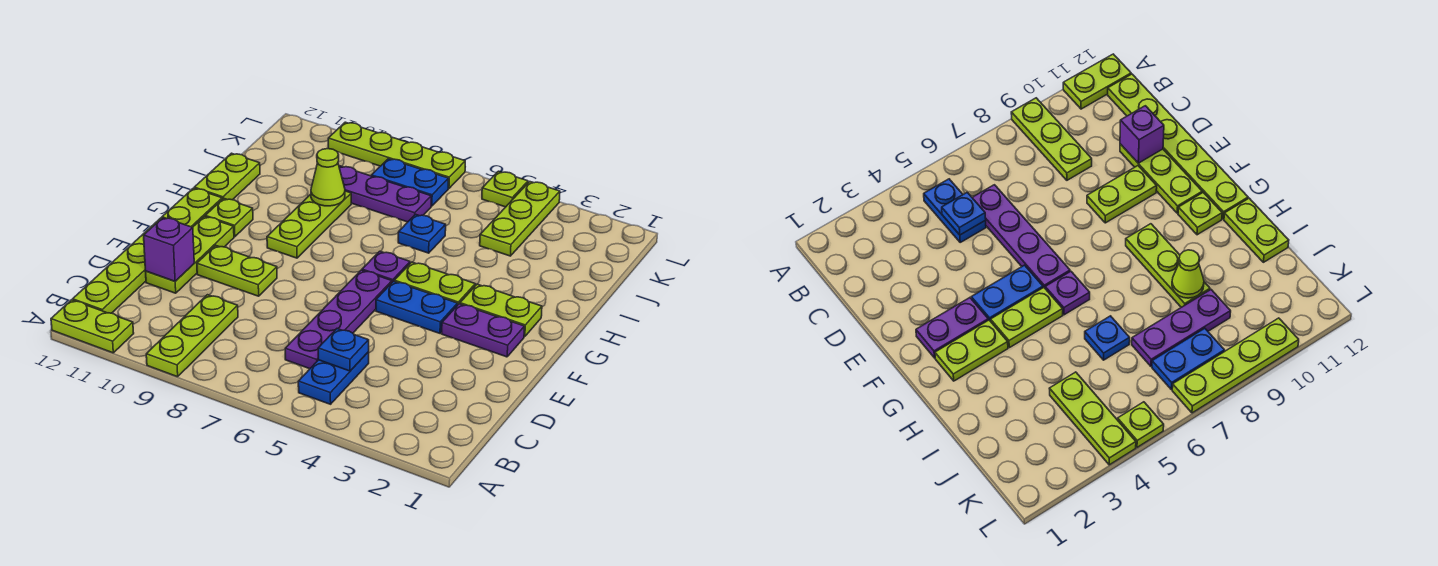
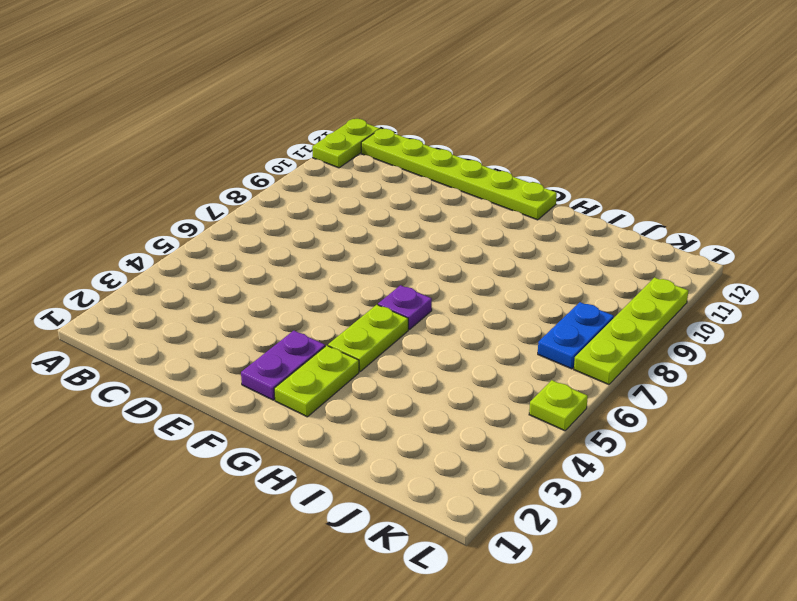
none -> lime 1x3 plate [146,295,238,377]
none -> blue 1x2 plate [298,352,369,404]
none -> purple 1x4 plate [285,270,392,369]

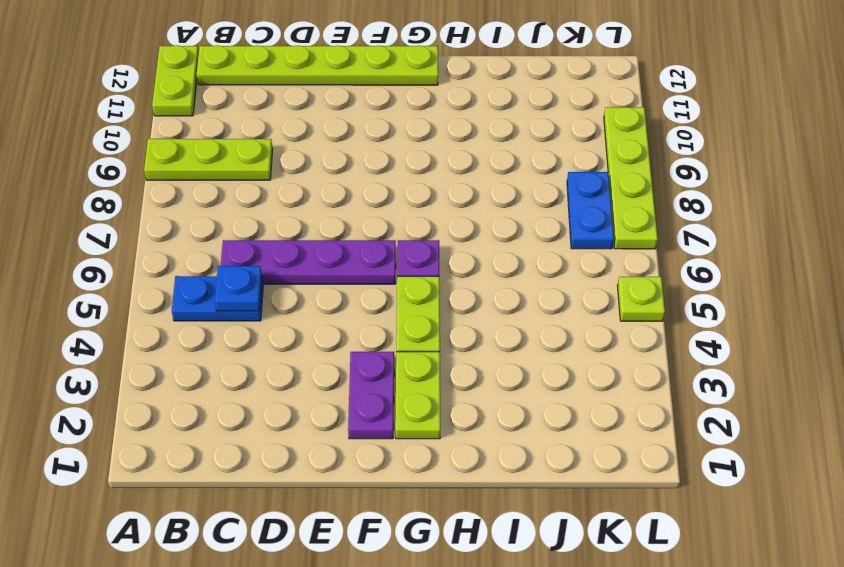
none -> lime 1x3 plate [146,216,234,293]
none -> lime 1x2 plate [197,245,277,296]
none -> blue 1x2 plate [376,281,458,333]

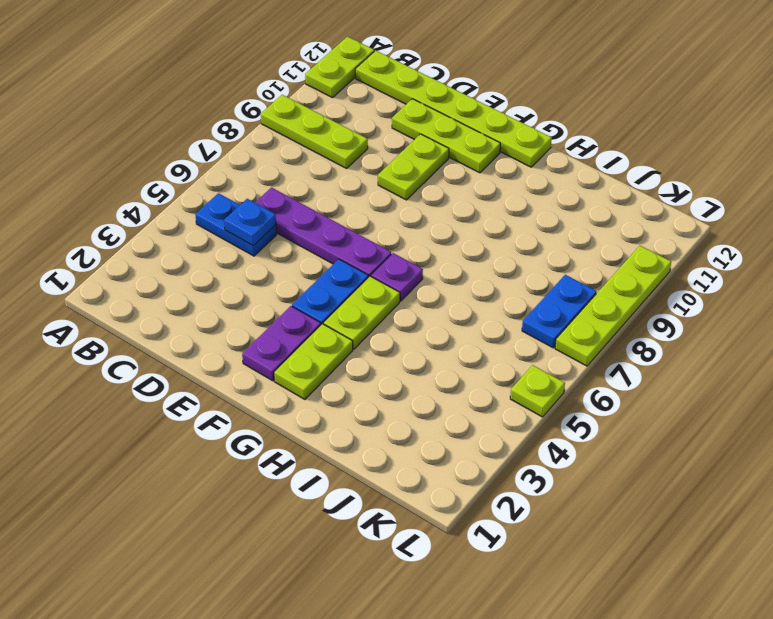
none -> lime 1x3 plate [267,191,351,258]
none -> lime 1x1 plate [205,198,253,237]
none -> lime 1x2 plate [194,153,260,200]

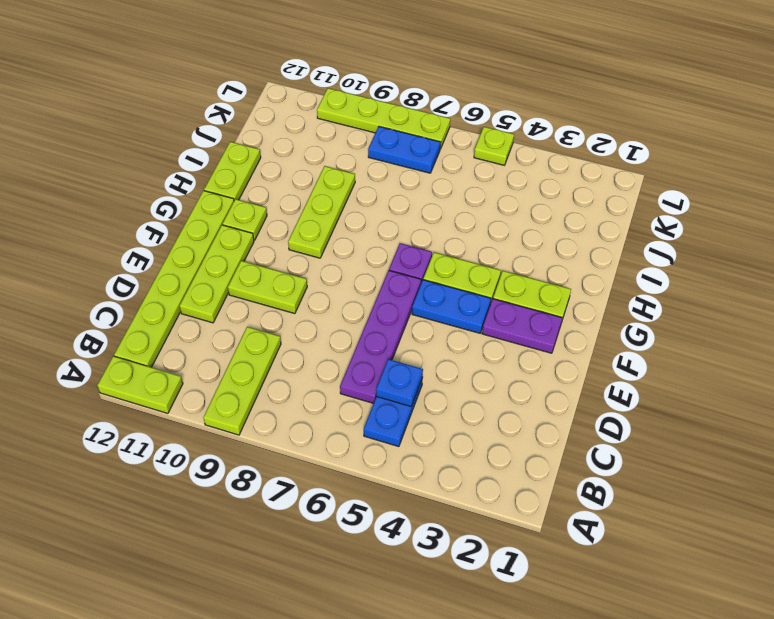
none -> blue 1x1 plate [398,214,446,253]
none -> lime 1x3 plate [480,182,560,256]
none -> purple 1x3 plate [339,166,431,222]

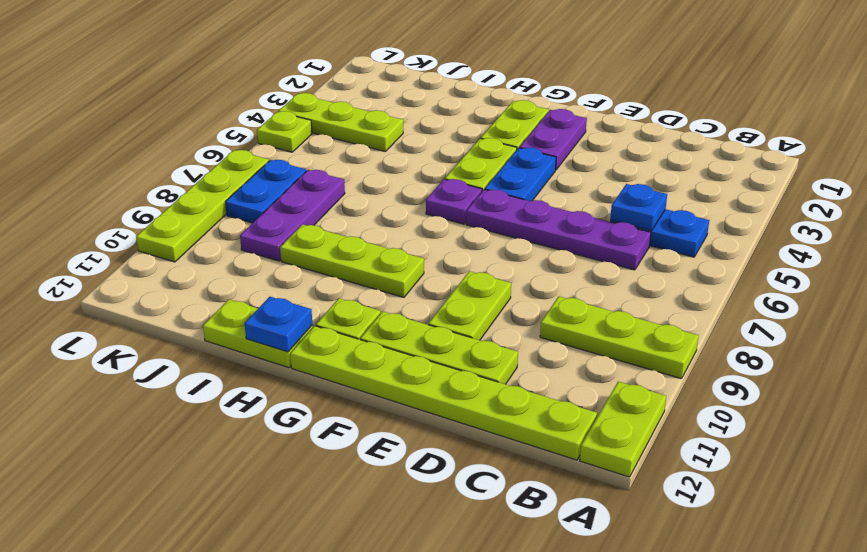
blue 1x1 plate [245,297,312,352] -> blue 1x1 plate moved to [398,214,446,253]
none -> purple 1x1 brick [144,217,194,281]
none -> lime 1x1 cone [311,149,345,206]

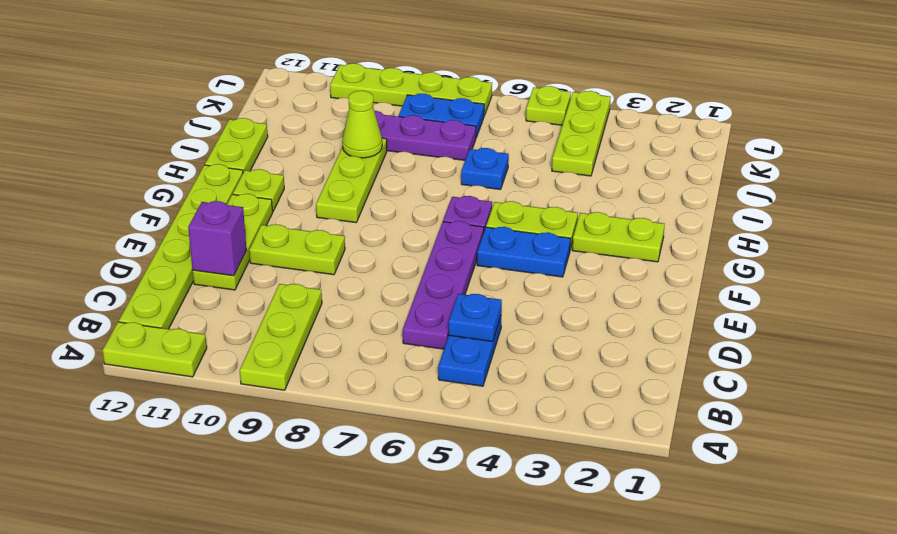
none -> purple 1x2 plate [442,304,525,357]

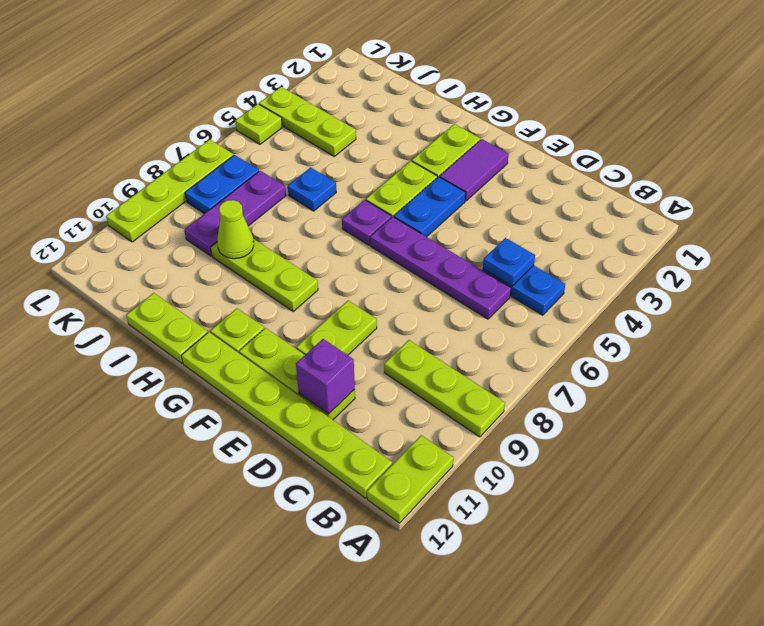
purple 1x2 tile [440,139,509,201] -> purple 1x2 plate [442,304,525,357]

